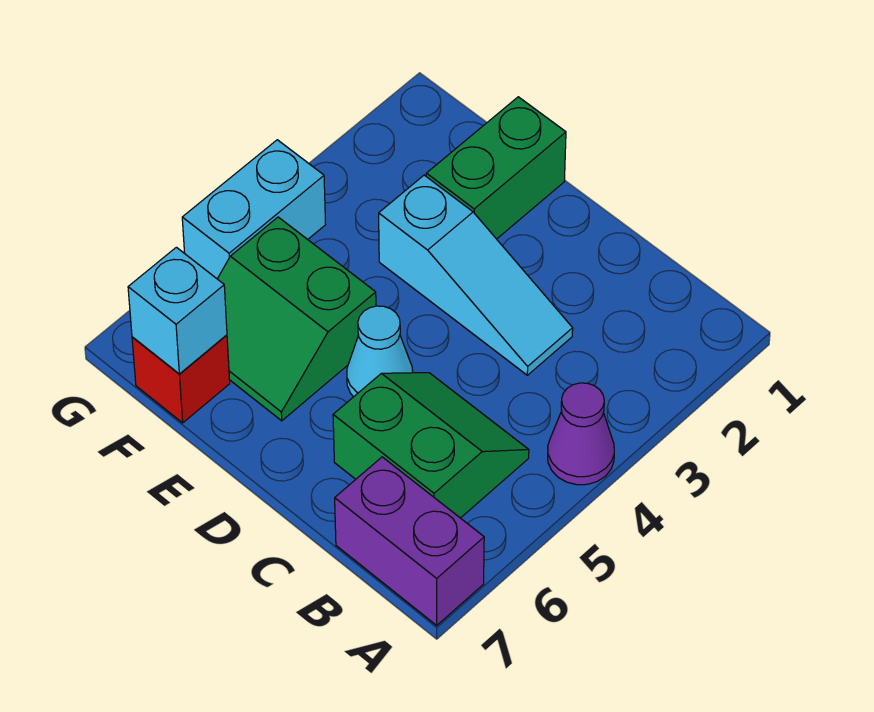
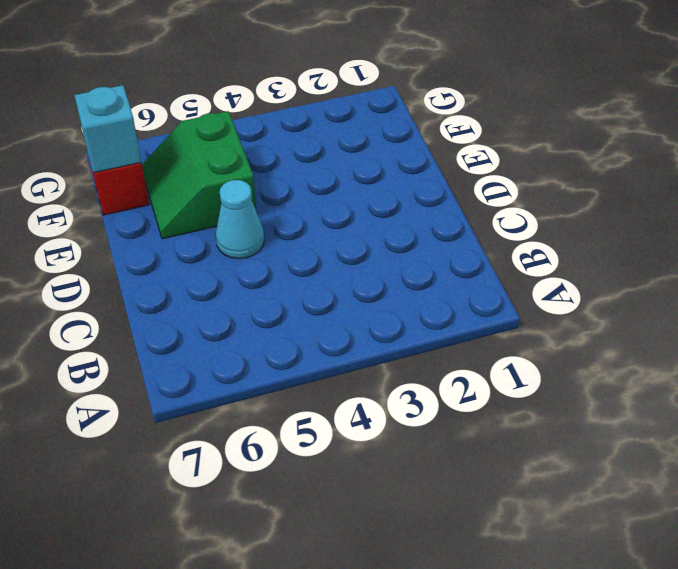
none -> purple 1x1 cone [548,383,614,485]
none -> purple 1x2 brick [335,457,484,625]

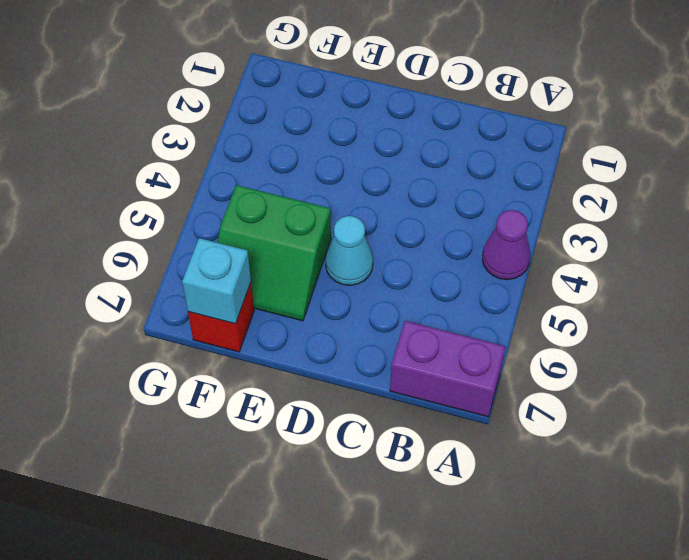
none -> green 2x2 slope [333,373,529,518]
none -> cyan 1x3 slope [379,175,573,375]

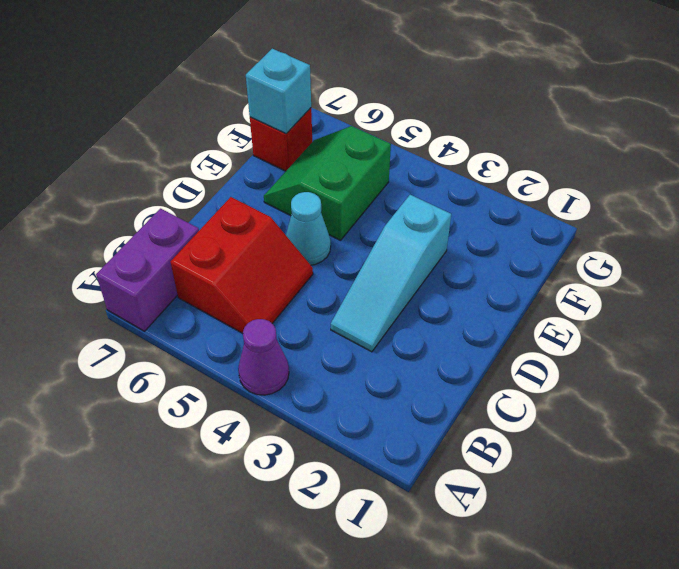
red 2x2 slope [170,197,313,333] -> green 2x2 slope [333,373,529,518]
none -> green 1x2 brick [426,97,566,239]
none -> cyan 1x2 brick [182,140,326,279]

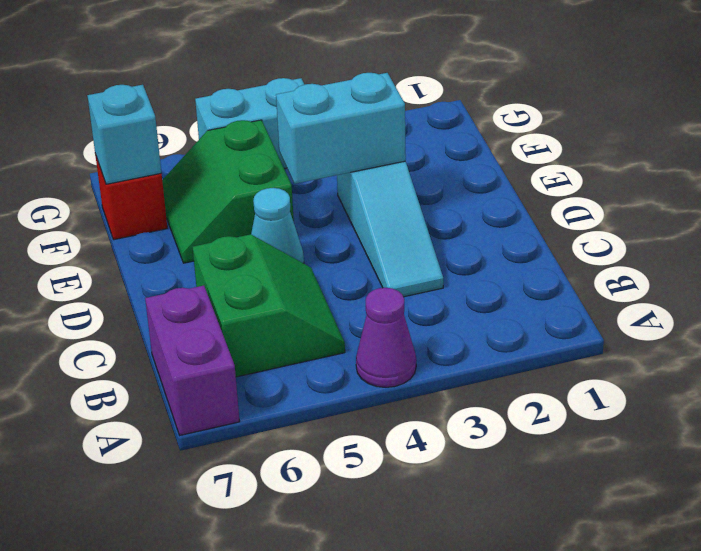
cyan 1x2 brick [276,73,406,184] -> none
none -> green 1x2 brick [426,97,566,239]

